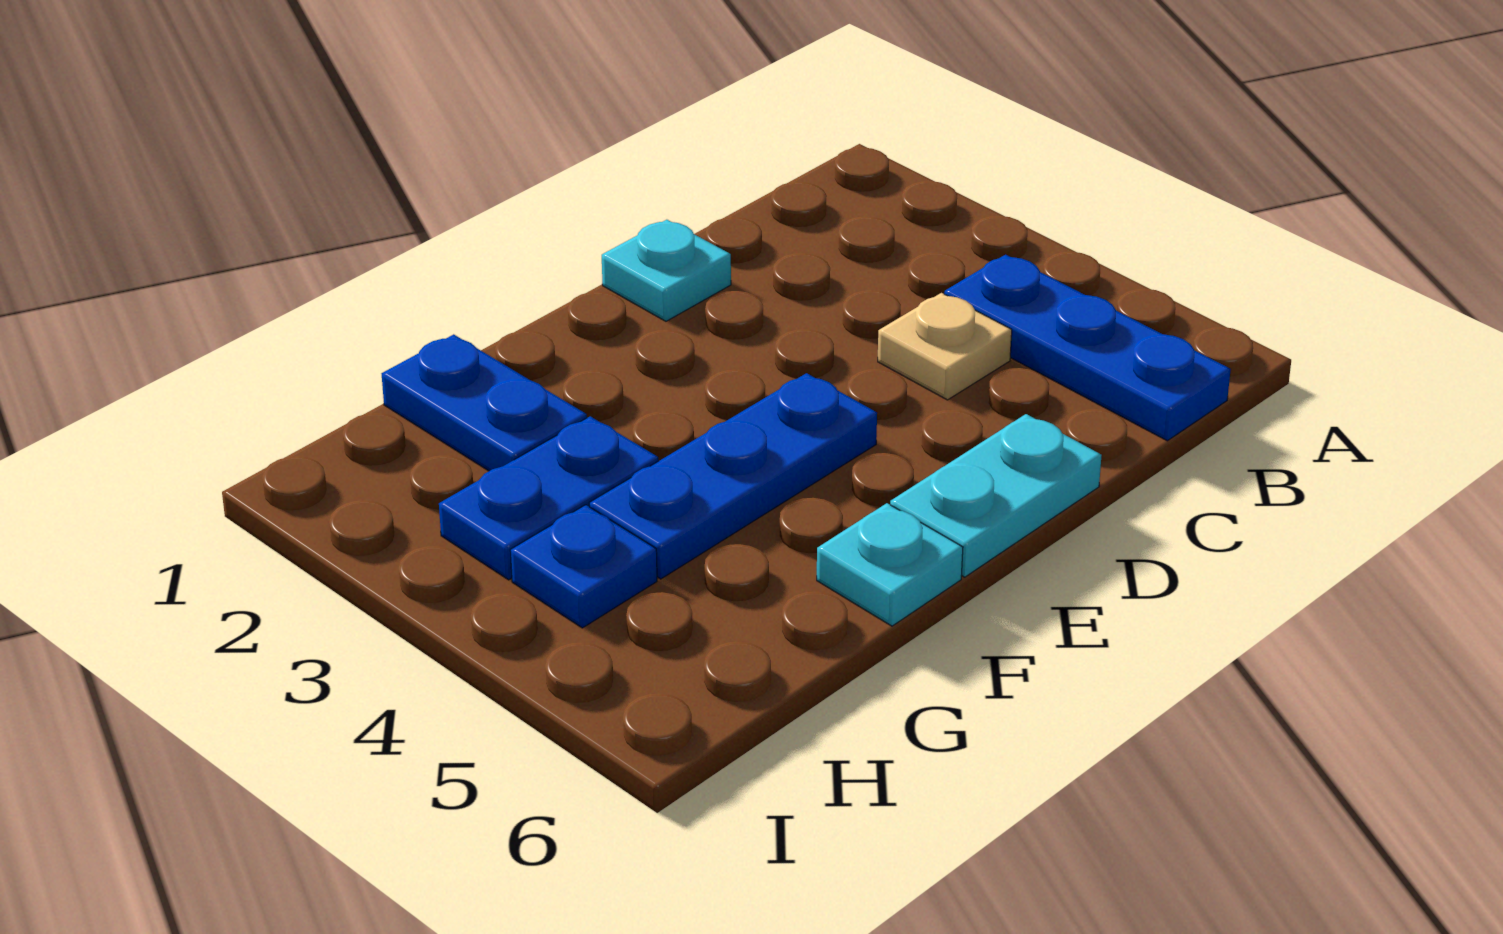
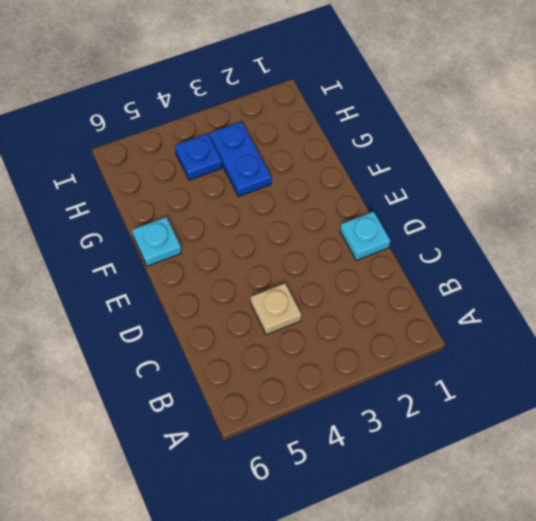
none -> blue 1x3 plate [944,255,1231,441]
none -> cyan 1x2 plate [890,414,1102,577]

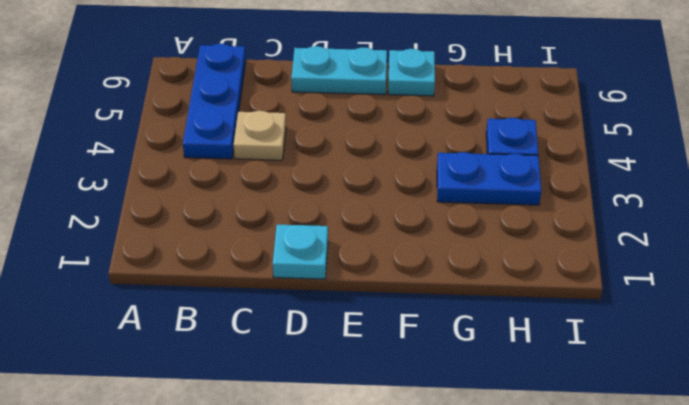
none -> blue 1x3 plate [589,373,877,579]
none -> blue 1x2 plate [382,334,587,471]

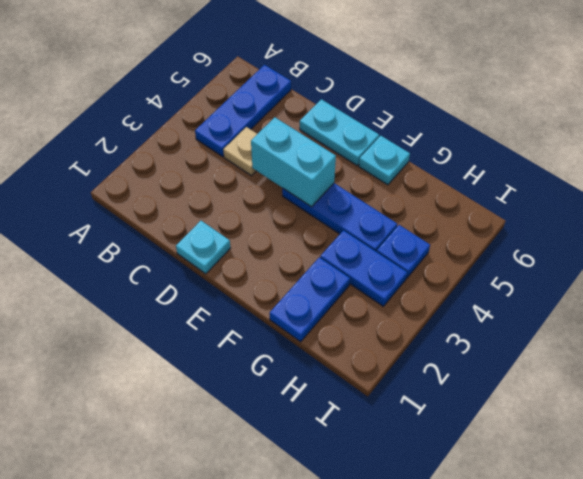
cyan 1x2 brick [251,117,336,207] -> none

